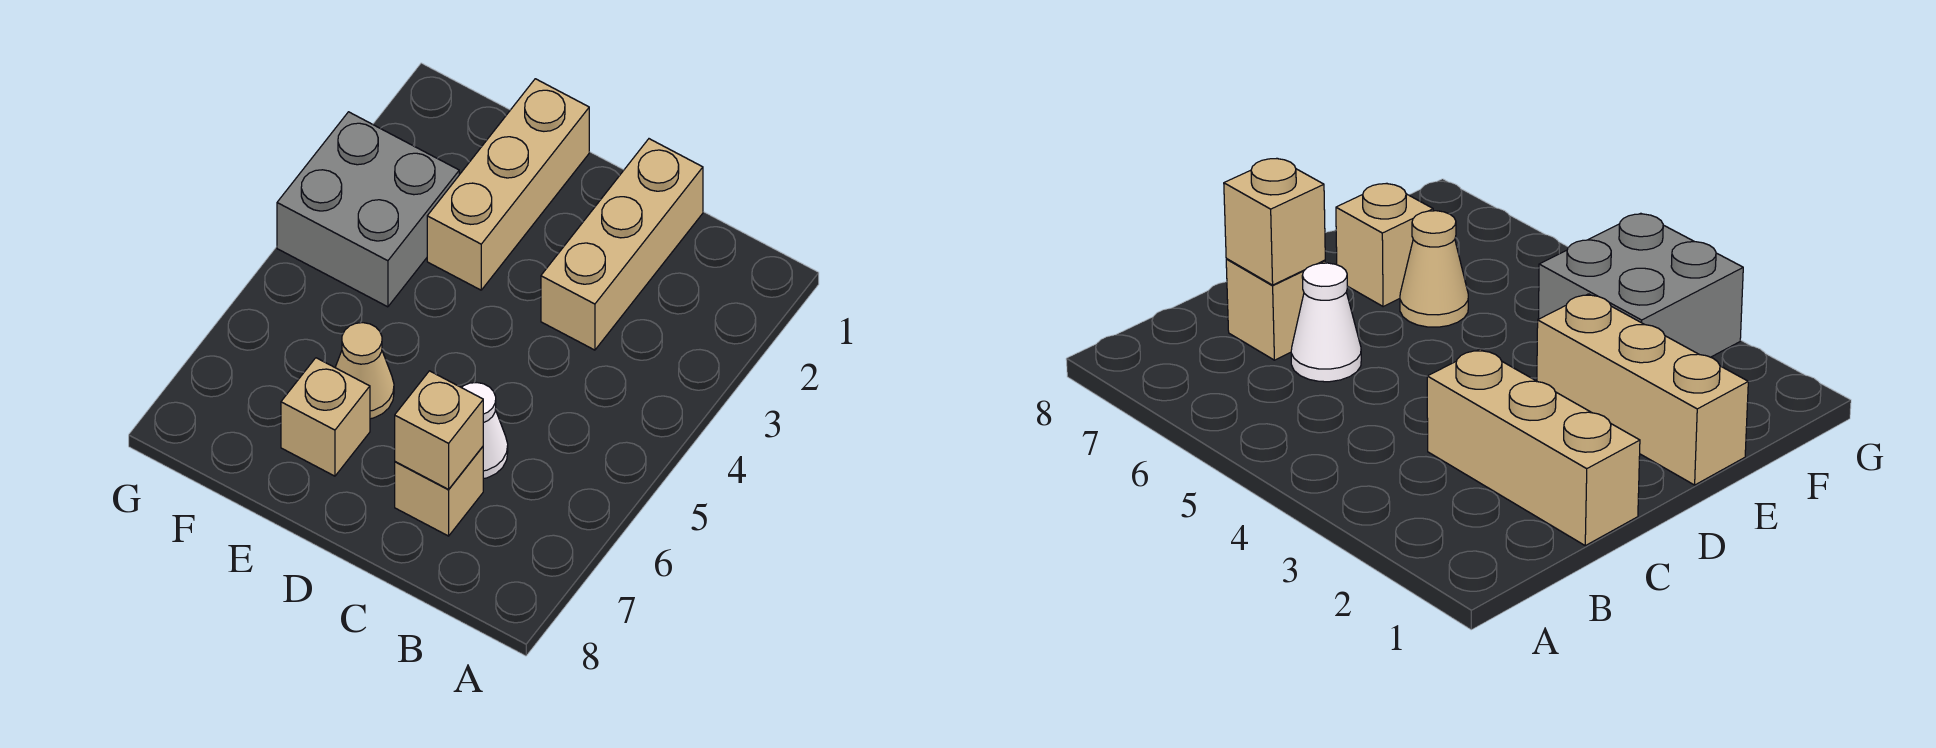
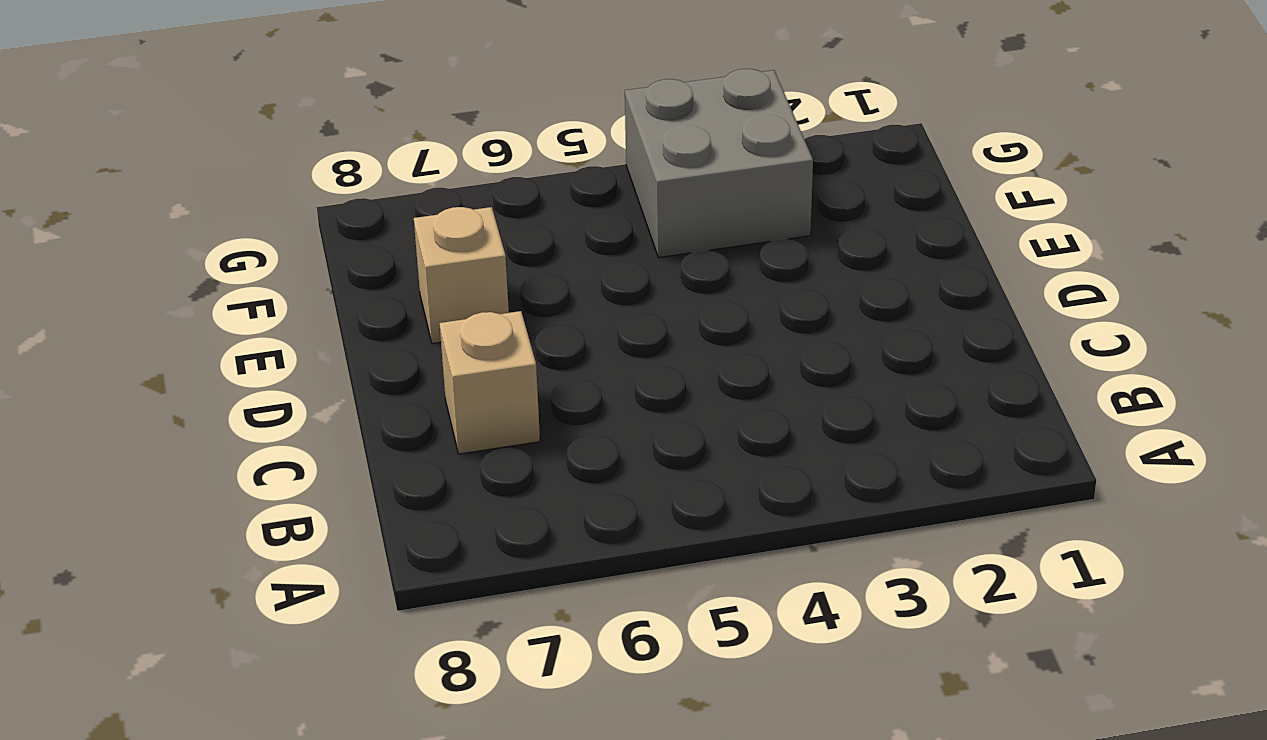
none -> tan 1x3 brick [541,139,703,350]
none -> white 1x1 cone [461,383,508,479]

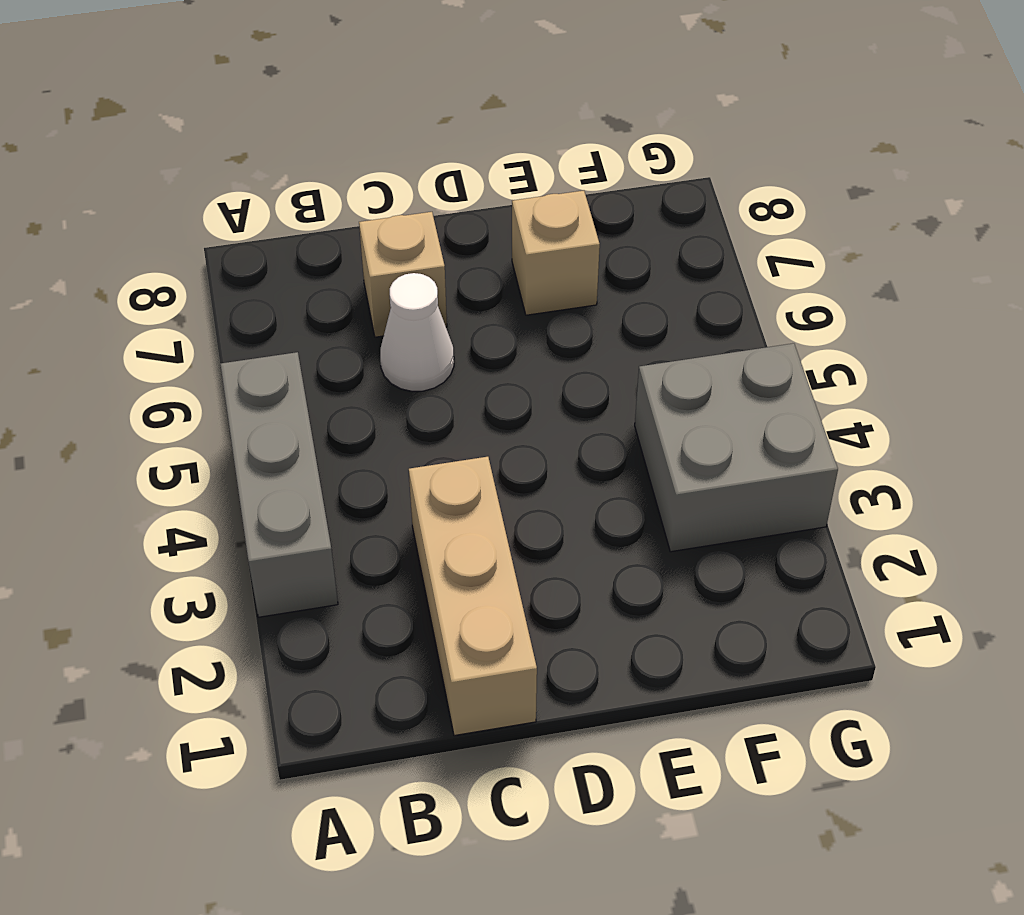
grey 1x3 brick [220,352,338,617] -> none
none -> tan 1x3 brick [427,79,589,290]
none -> tan 1x1 cone [335,323,394,419]

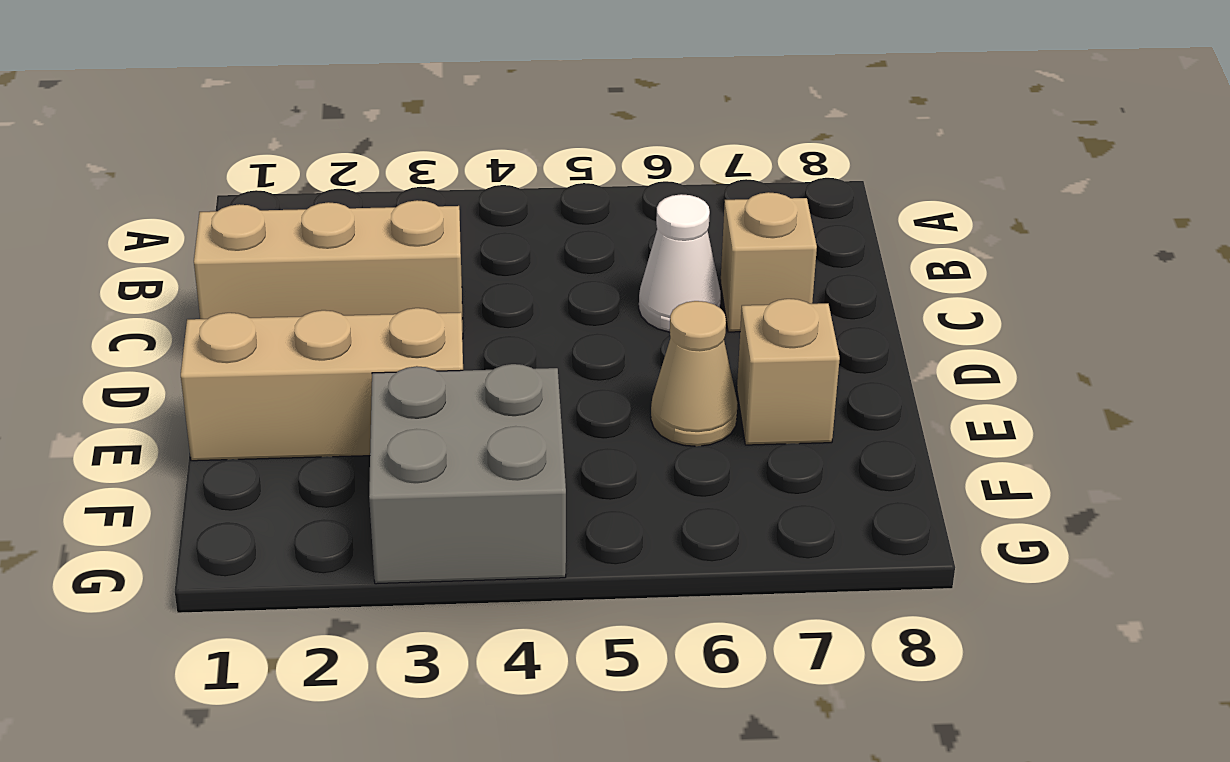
none -> tan 1x1 brick [395,371,483,489]

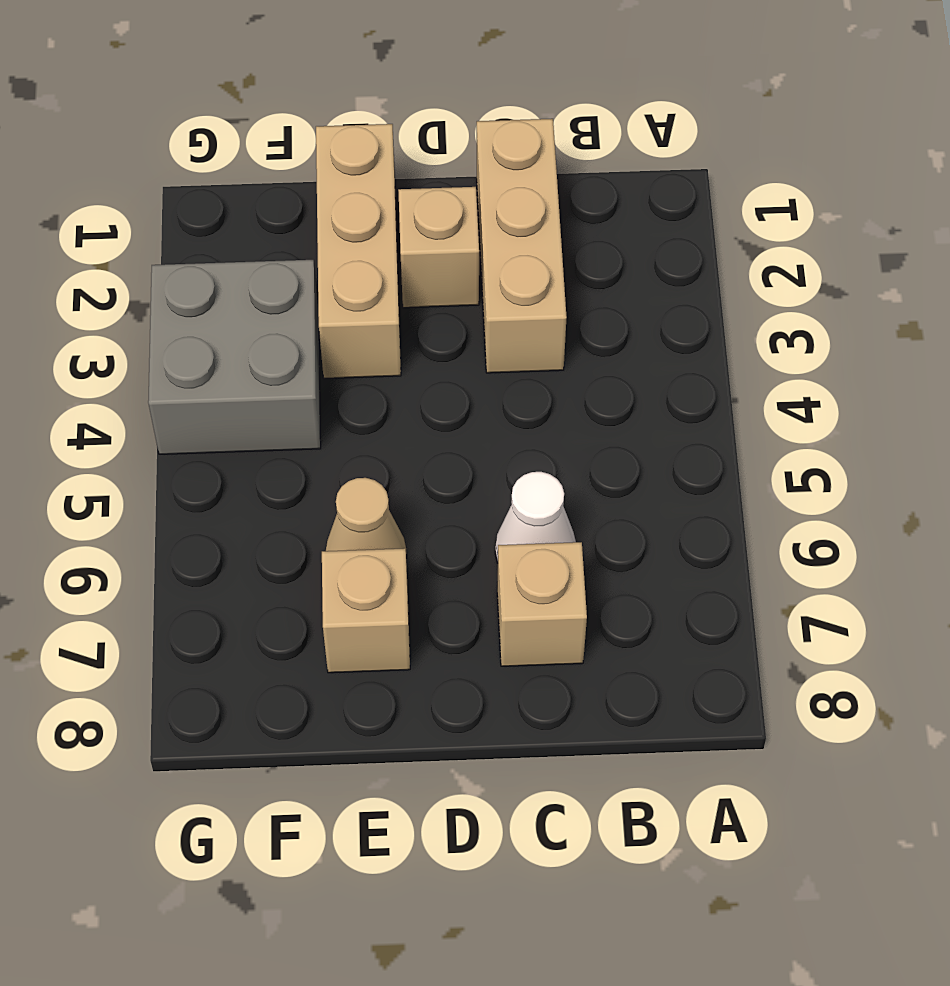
tan 1x1 brick [398,187,479,308] -> tan 1x1 brick moved to [395,371,483,489]

